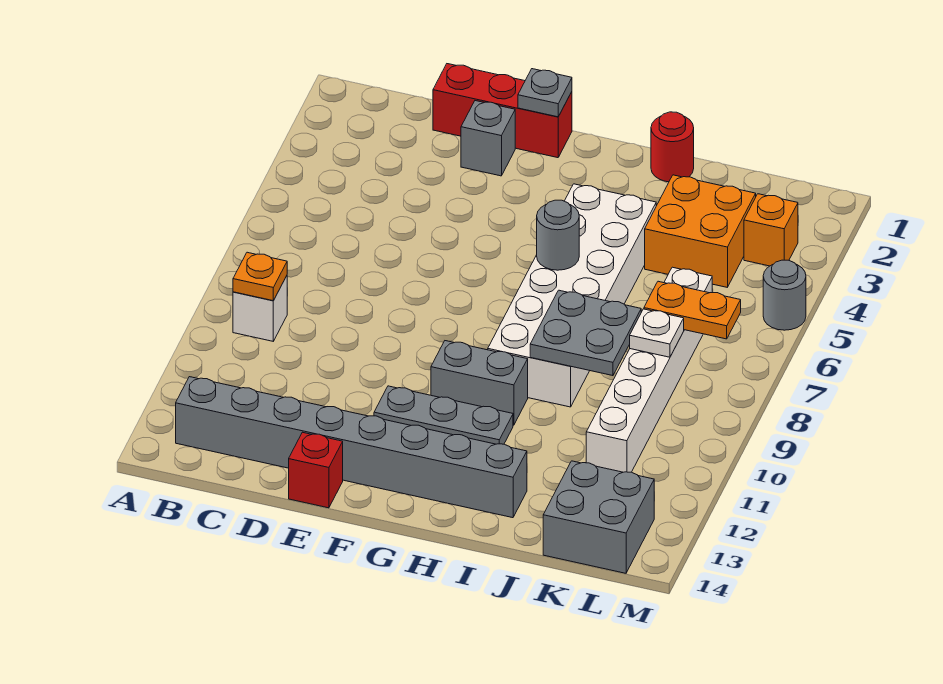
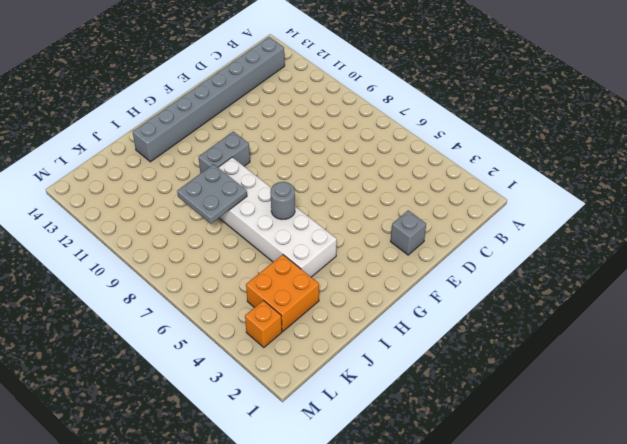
none -> white 1x1 brick [233,276,287,341]
none -> red 1x3 brick [433,64,572,158]
none -> red 1x1 brick [289,432,343,508]

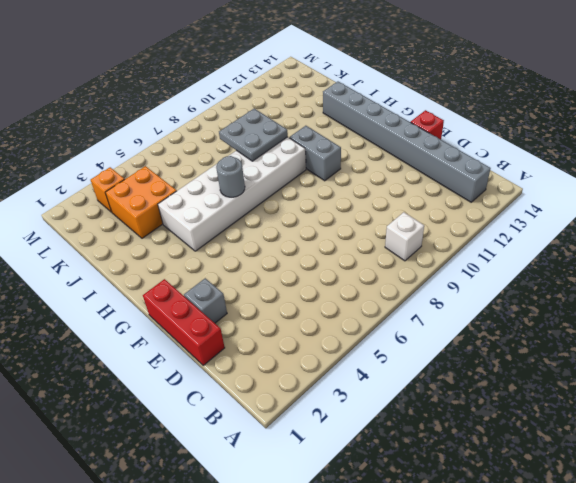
none -> grey 1x3 plate [374,386,513,444]
none -> red 1x1 round brick [651,112,694,182]
none -> white 1x6 brick [586,267,712,472]

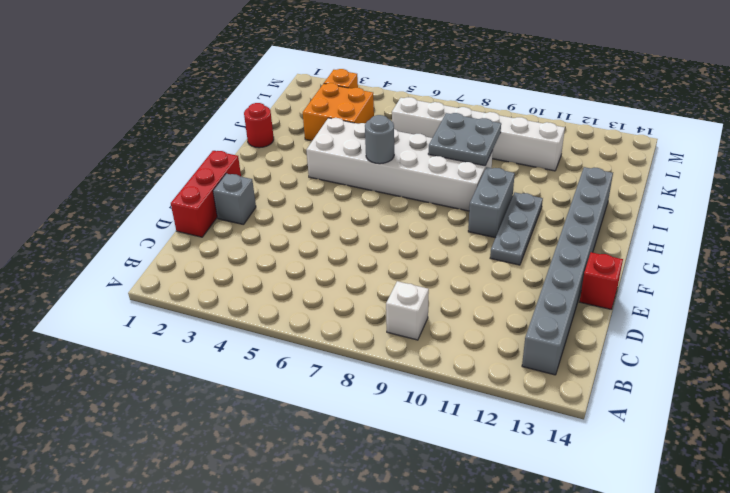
none -> grey 2x2 brick [543,461,654,573]
none -> grey 1x1 round brick [763,260,806,330]
none -> orange 1x1 plate [233,252,287,301]

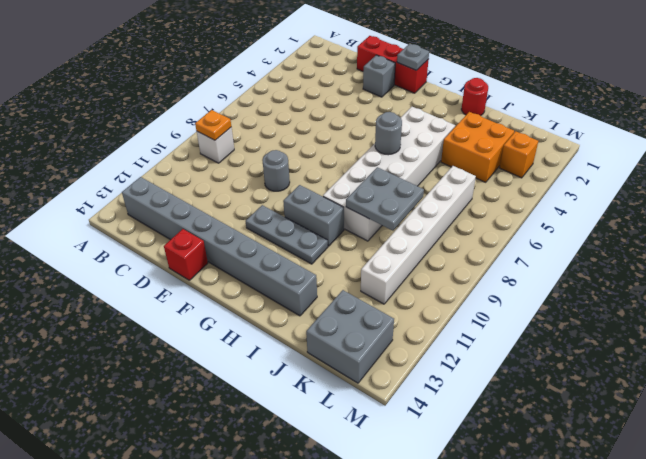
grey 1x1 round brick [262,150,290,191] -> grey 1x1 round brick moved to [763,260,806,330]
none -> orange 1x2 plate [644,281,741,339]
none -> white 1x1 plate [630,309,684,357]

